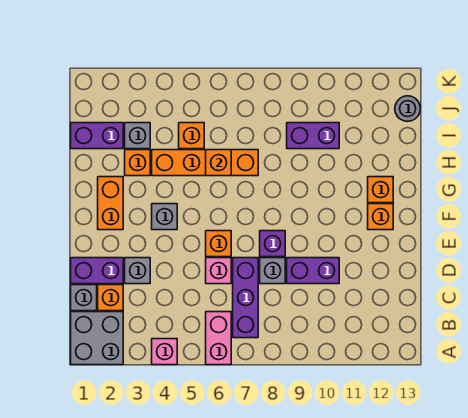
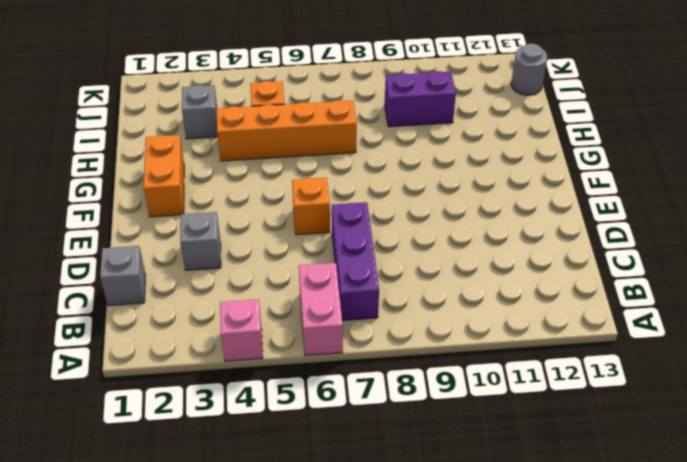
none -> grey 2x2 brick [71,312,123,365]
none -> orange 1x1 brick [98,285,123,311]
none -> purple 1x2 brick [71,258,123,284]

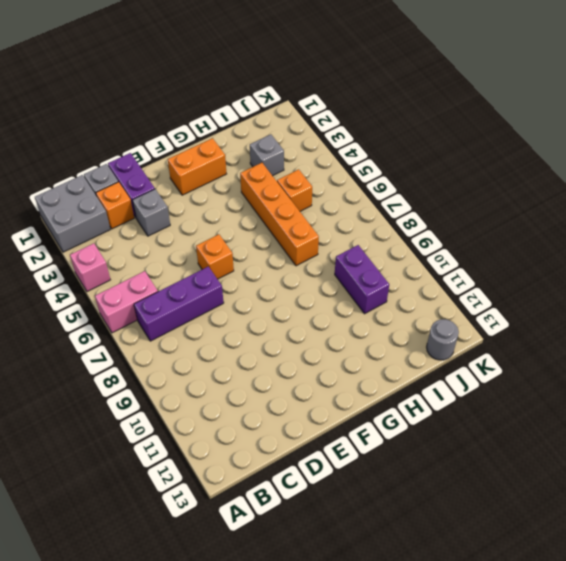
none -> pink 1x1 brick [206,258,231,284]
none -> grey 1x1 brick [260,258,285,284]
none -> purple 1x2 brick [287,258,339,284]

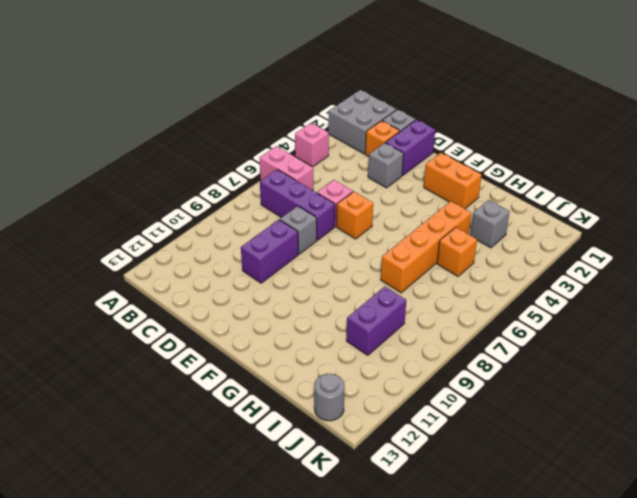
none -> purple 1x1 brick [260,231,285,257]
none -> grey 1x1 brick [152,204,177,230]
none -> orange 1x1 brick [368,204,393,230]

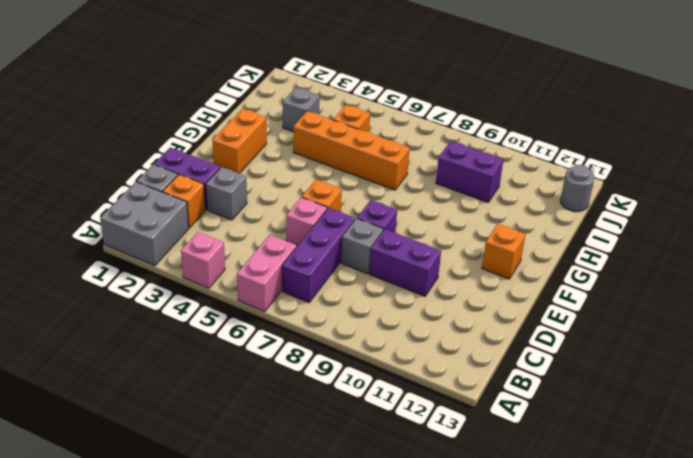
none -> grey 1x1 brick [152,204,177,230]
none -> orange 1x1 brick [368,177,393,203]
none -> orange 1x1 brick [125,150,150,176]

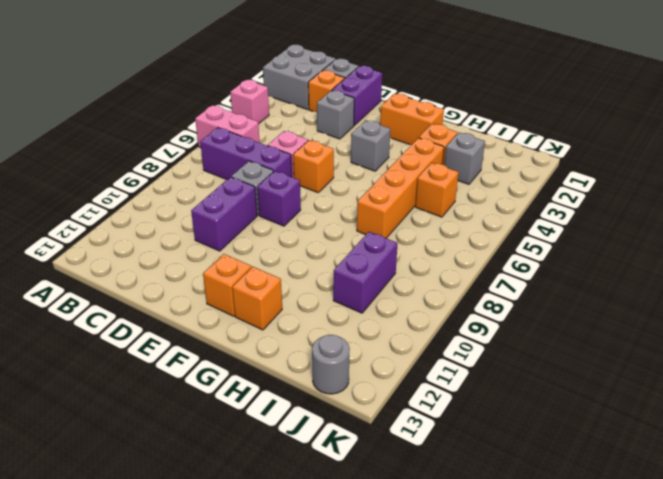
none -> purple 1x2 brick [71,123,123,149]
none -> orange 1x1 brick [206,150,231,176]

